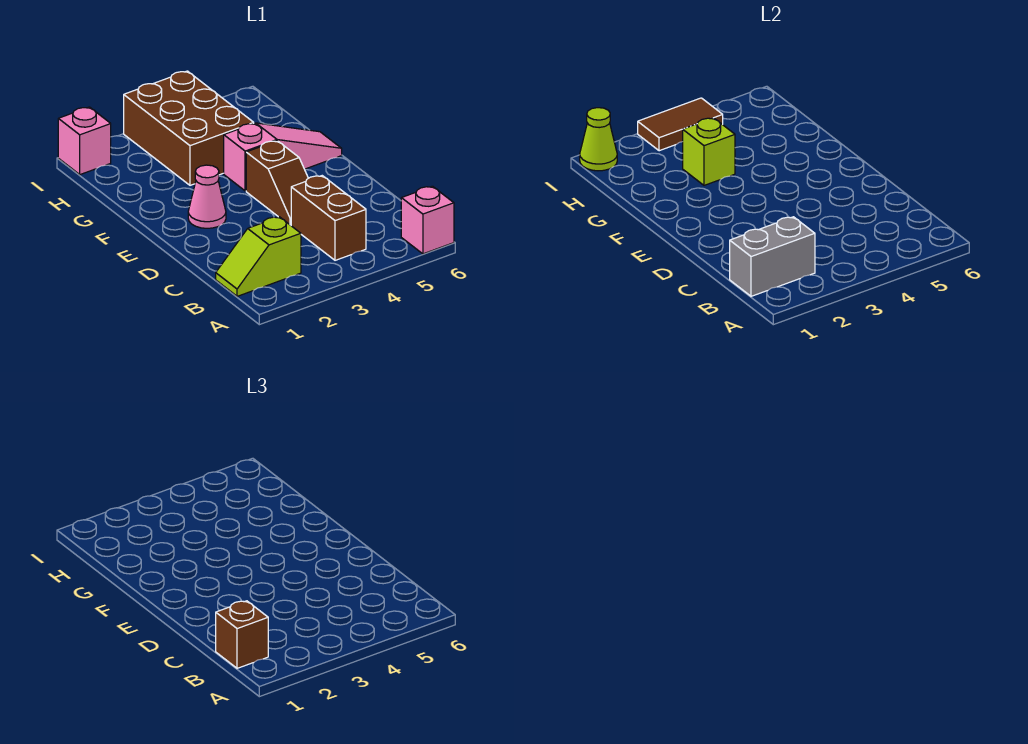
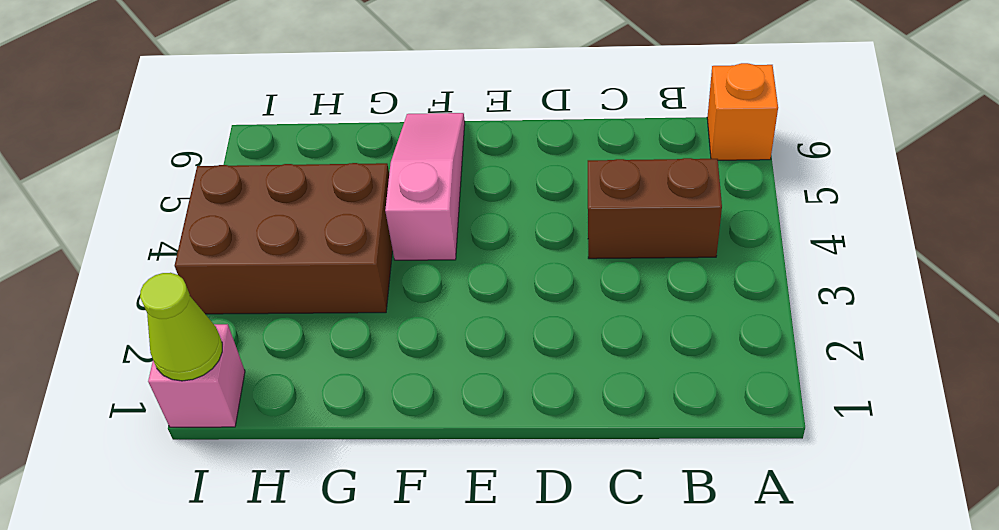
orange 1x1 brick [707,63,778,160] -> pink 1x1 brick [401,186,454,254]
none -> lime 1x2 slope [216,217,301,296]
none -> brown 1x2 slope [246,141,308,225]
none -> pink 1x1 cone [188,165,226,228]

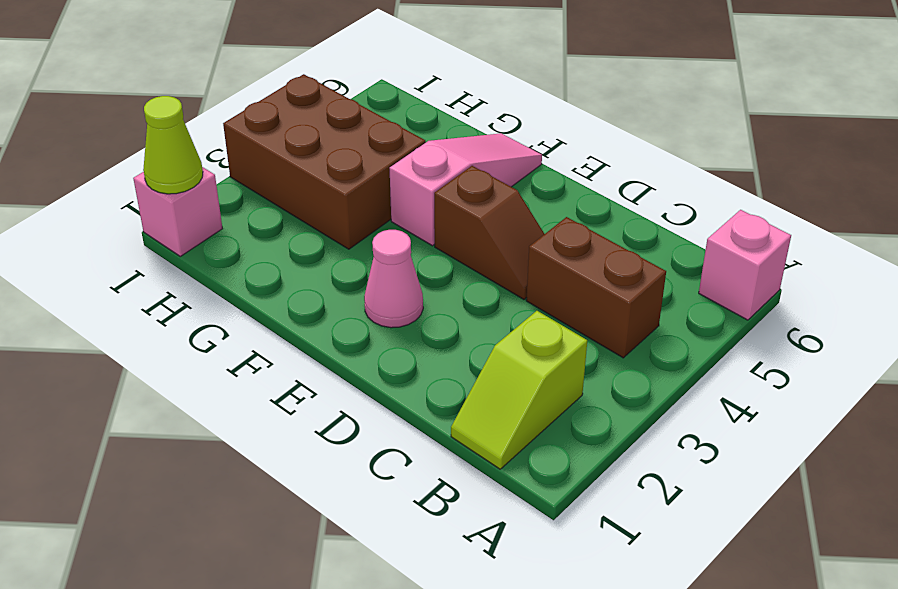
none -> grey 1x2 brick [730,217,815,296]
none -> lime 1x1 brick [683,118,735,185]
none -> brown 1x2 tile [638,98,723,151]

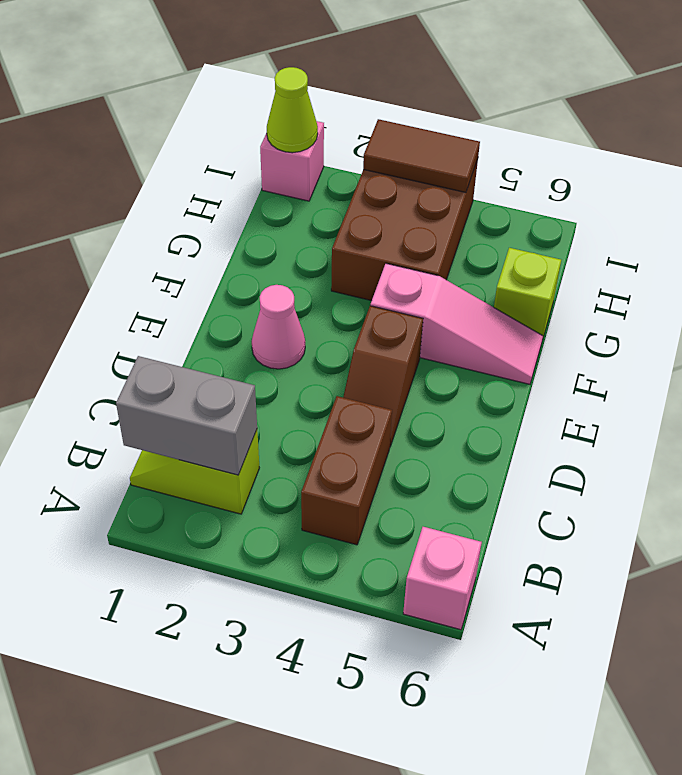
lime 1x1 brick [494,248,561,337] -> lime 1x1 brick moved to [683,118,735,185]
none -> brown 1x1 brick [216,601,268,668]

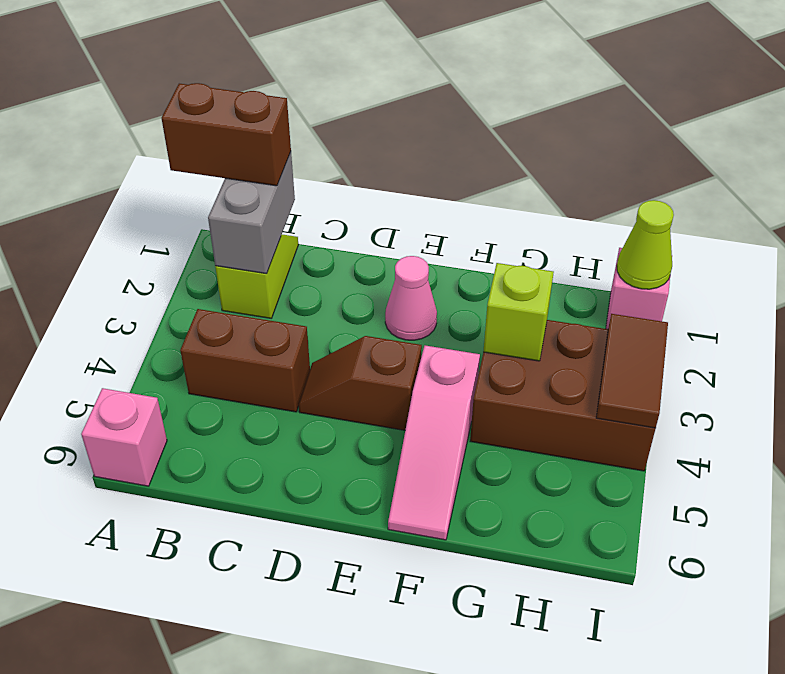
brown 1x2 brick [162,83,291,186] -> brown 1x1 brick [216,601,268,668]

